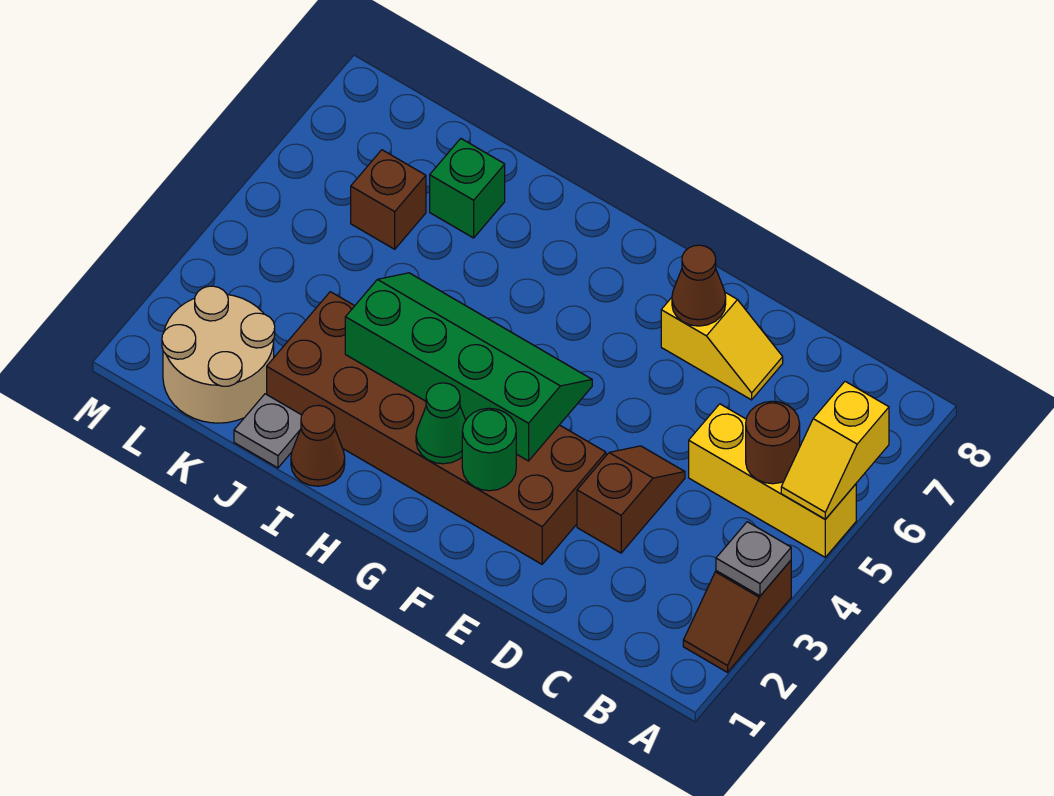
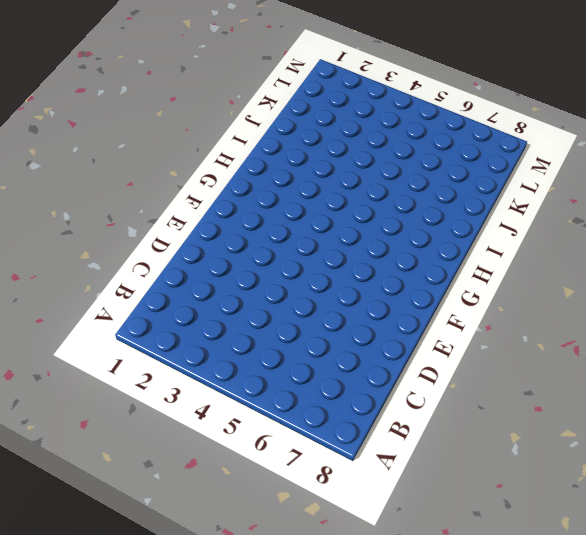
none -> brown 1x2 slope [683,561,791,672]
none -> yellow 1x3 brick [689,404,856,557]
none -> brown 1x2 slope [577,446,685,553]

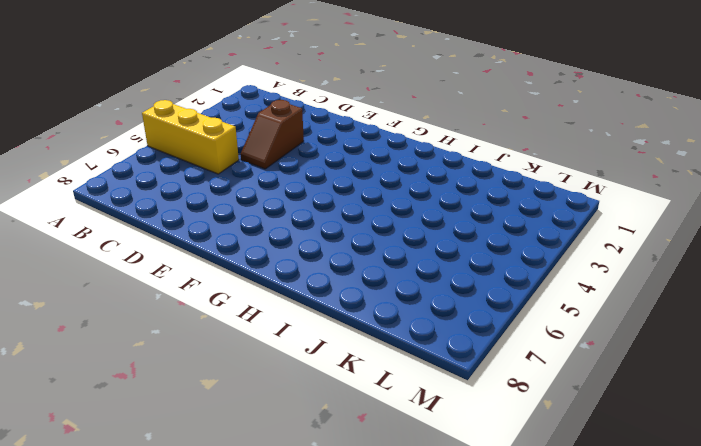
none -> brown 1x2 slope [683,561,791,672]
none -> yellow 1x2 slope [661,292,783,400]
none -> brown 2x6 brick [267,292,606,564]

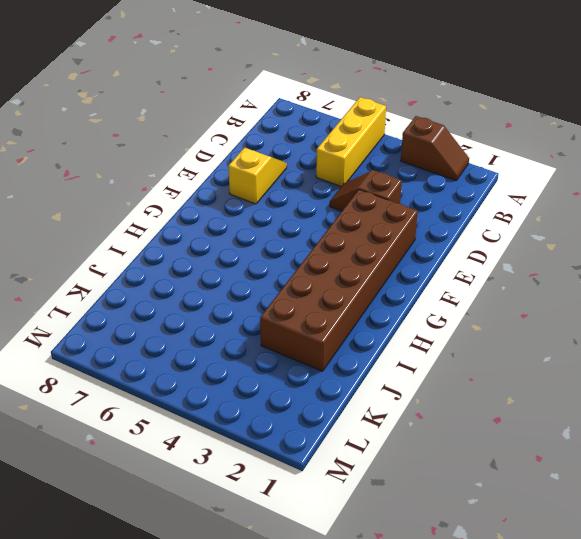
none -> brown 1x1 cone [291,405,345,486]
none -> grey 1x1 plate [234,394,302,468]
none -> green 1x1 brick [430,139,505,238]

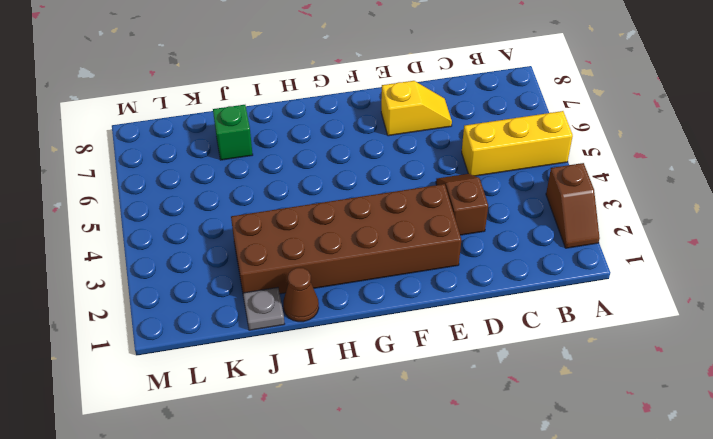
none -> tan 2x2 round brick [162,286,275,423]
none -> brown 1x1 brick [351,150,426,249]
none -> grey 1x1 plate [716,522,791,596]

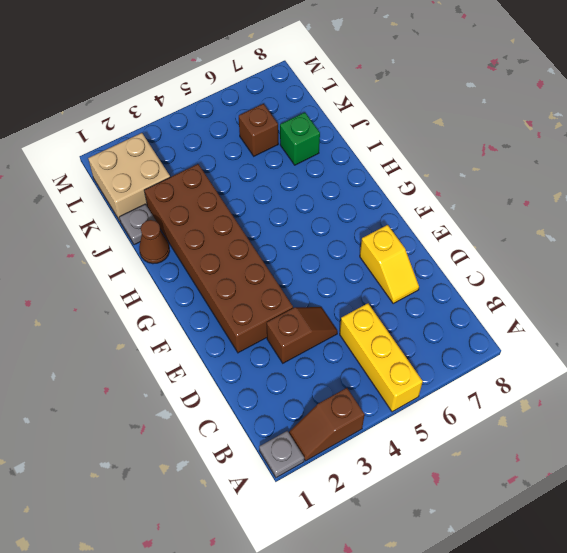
grey 1x1 plate [259,431,304,478] -> grey 1x1 plate moved to [716,522,791,596]
tan 2x2 brick [88,133,170,221] -> tan 2x2 round brick [162,286,275,423]
none -> yellow 1x2 slope [781,381,889,519]
none -> brown 1x1 round brick [746,401,800,484]
none -> brown 1x1 cone [672,245,726,326]

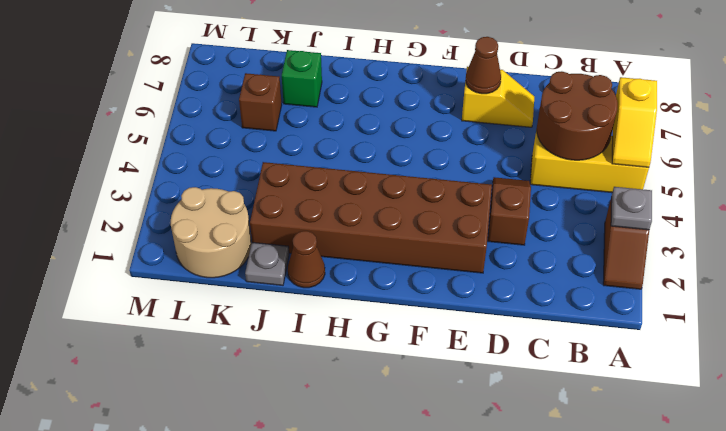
brown 2x2 round brick [536,71,618,160] -> brown 1x1 round brick [746,401,800,484]
none -> green 1x1 round brick [462,408,516,491]
none -> green 2x4 slope [345,273,592,461]
none -> green 1x1 cone [416,383,466,464]

